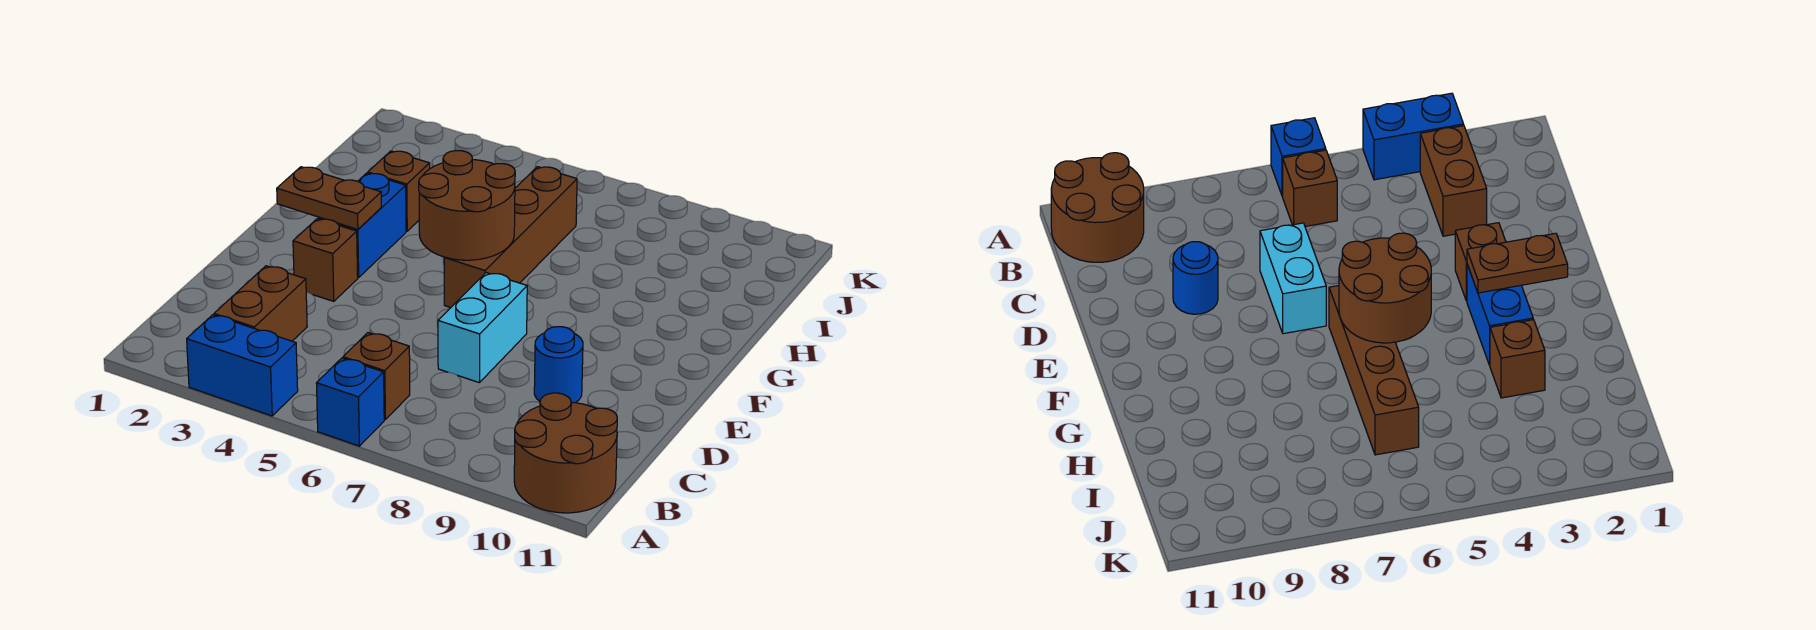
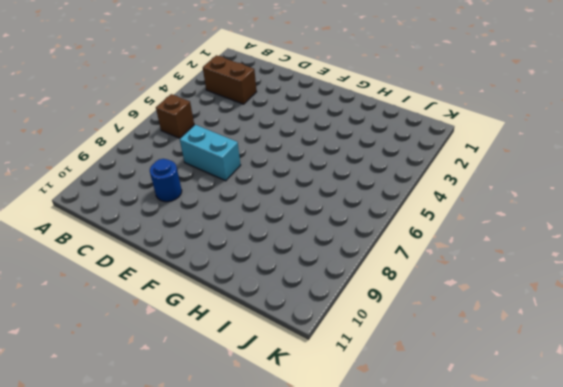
none -> blue 1x2 brick [187,315,298,416]
none -> blue 1x1 brick [316,358,384,446]
none -> brown 2x2 round brick [514,393,617,513]

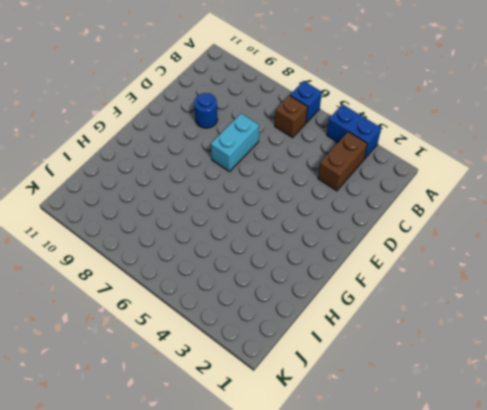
none -> brown 2x2 round brick [514,393,617,513]
none -> brown 1x1 brick [293,219,358,301]
none -> blue 1x2 brick [318,173,406,278]

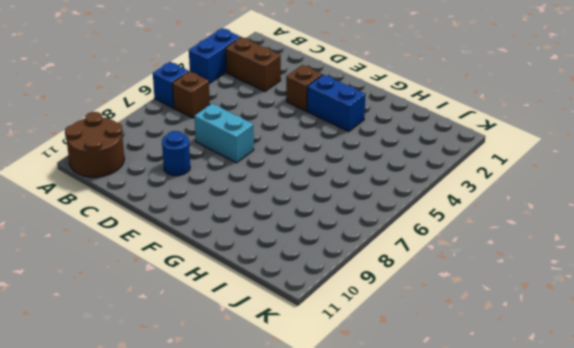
none -> brown 1x4 brick [444,167,577,308]
none -> brown 1x1 brick [368,151,430,231]
none -> brown 1x2 plate [277,167,381,229]

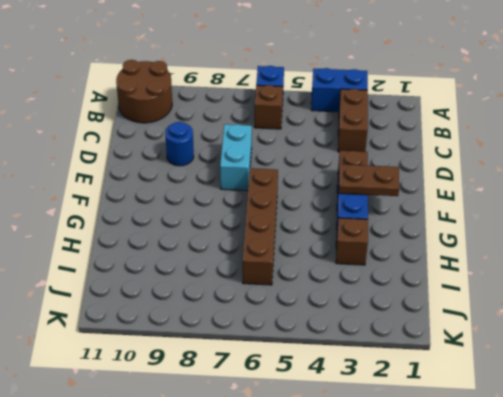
none -> brown 2x2 round brick [419,151,515,260]

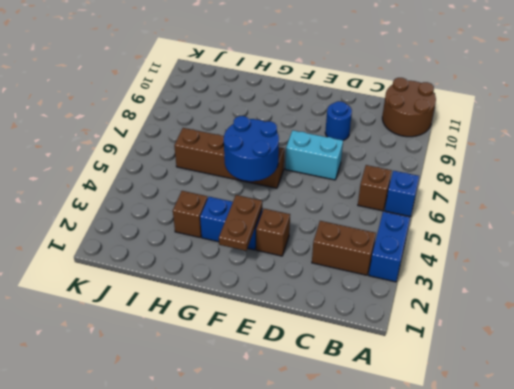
blue 2x2 round brick [224,116,279,181] -> brown 2x2 round brick [419,151,515,260]

